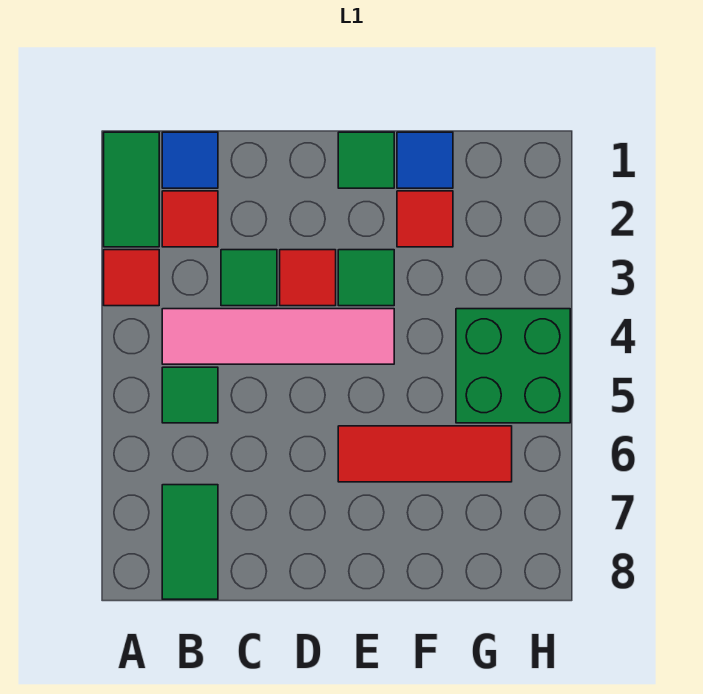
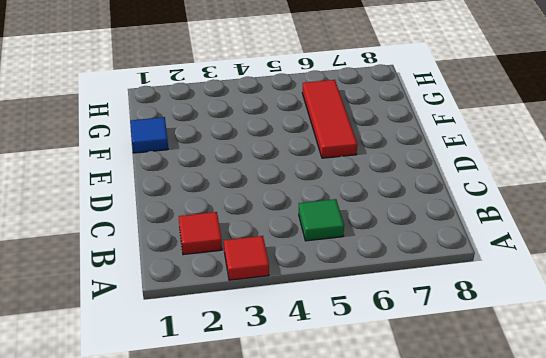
none -> green 1x2 tile [104,132,159,247]
none -> blue 1x1 tile [162,132,218,188]
none -> pink 1x4 tile [162,309,394,364]

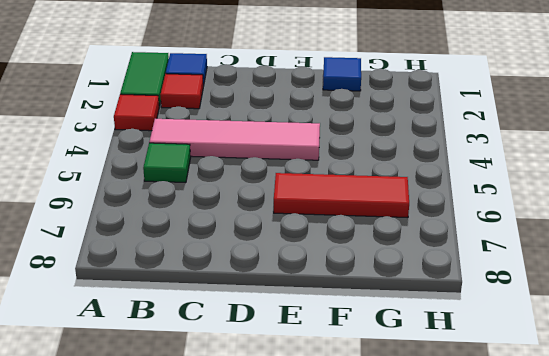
none -> green 1x2 tile [162,485,218,599]
none -> green 1x1 tile [221,250,277,306]
none -> red 1x1 tile [280,250,336,306]

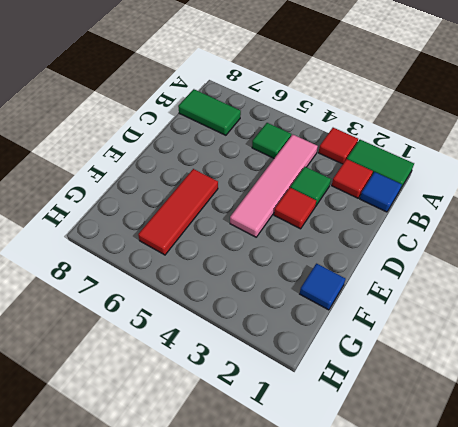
none -> green 1x1 tile [338,132,394,188]
none -> green 1x1 tile [338,250,394,306]
none -> red 1x1 tile [397,191,453,247]

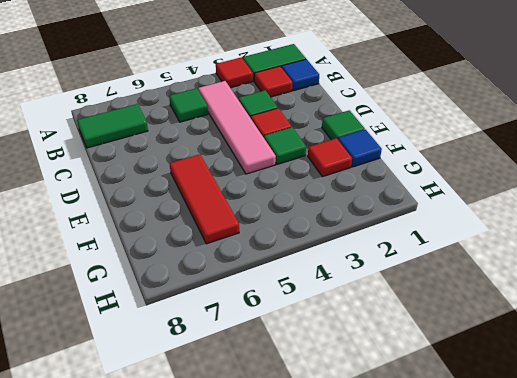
none -> green 2x2 brick [456,309,570,423]

